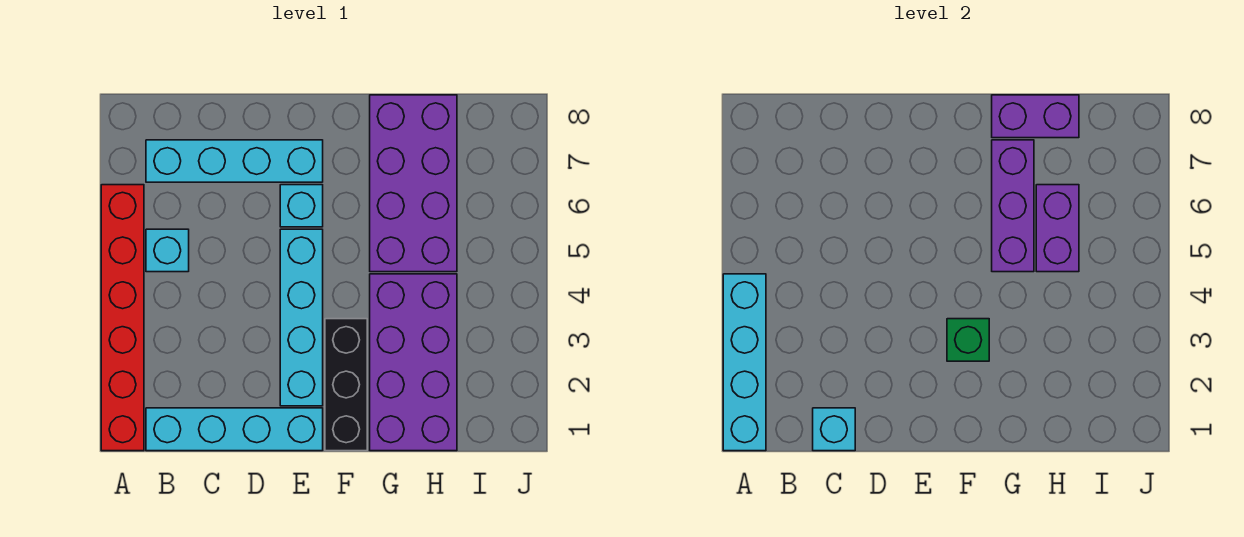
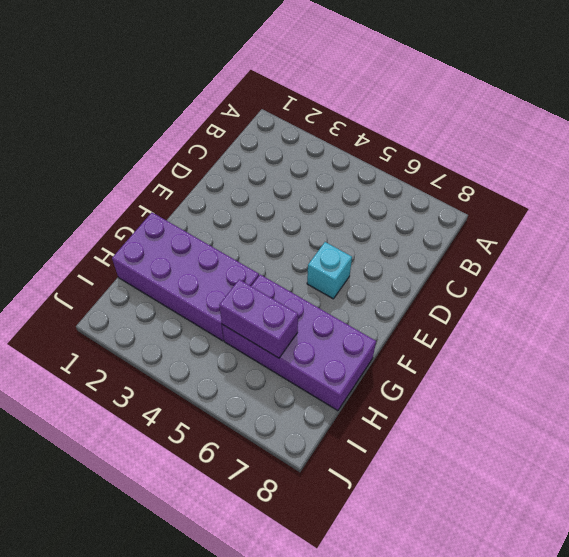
none -> red 1x6 brick [101,185,144,451]
none -> cyan 1x4 brick [146,408,323,451]
none -> cyan 1x1 brick [146,229,189,272]

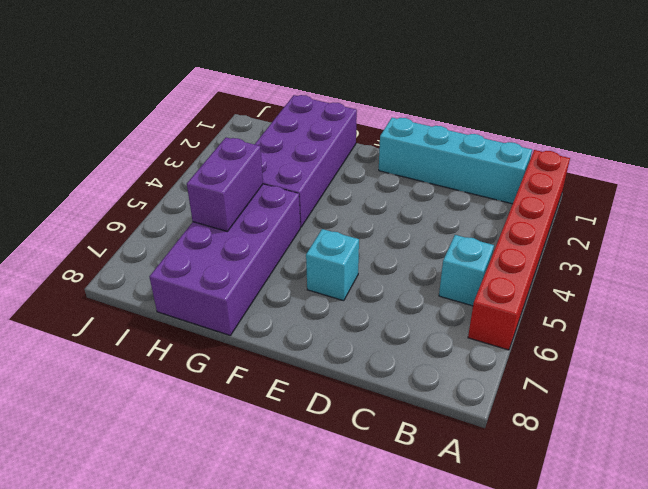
none -> cyan 1x4 brick [146,140,323,182]
none -> cyan 1x4 brick [280,229,323,406]
none -> black 1x3 brick [325,319,367,451]

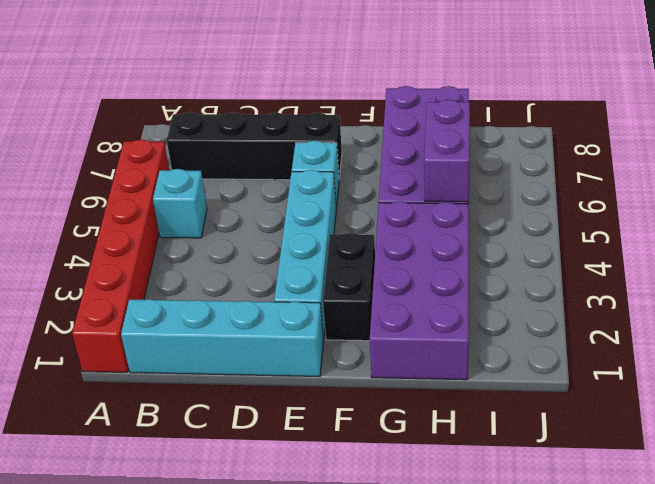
black 1x4 brick [167,112,342,180] -> cyan 1x4 brick [146,140,323,182]
black 1x2 brick [323,233,375,341] -> black 1x3 brick [325,319,367,451]
none -> cyan 1x4 brick [723,274,766,451]
none -> cyan 1x1 brick [813,408,855,451]
none -> green 1x1 brick [947,319,989,361]

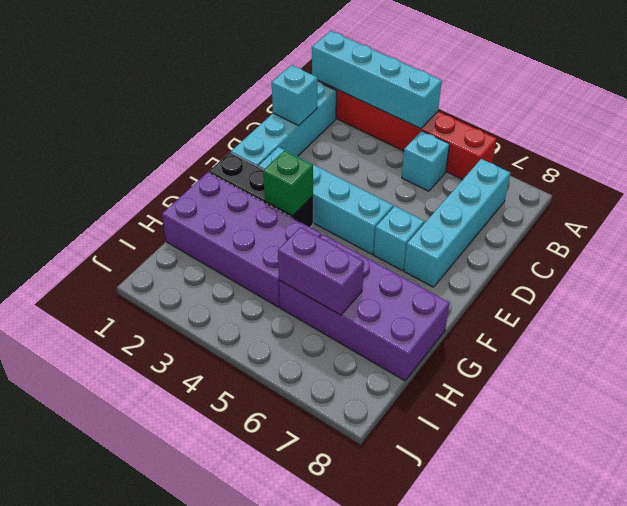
none -> purple 1x3 brick [992,140,1034,272]
none -> purple 1x2 brick [992,95,1079,138]

